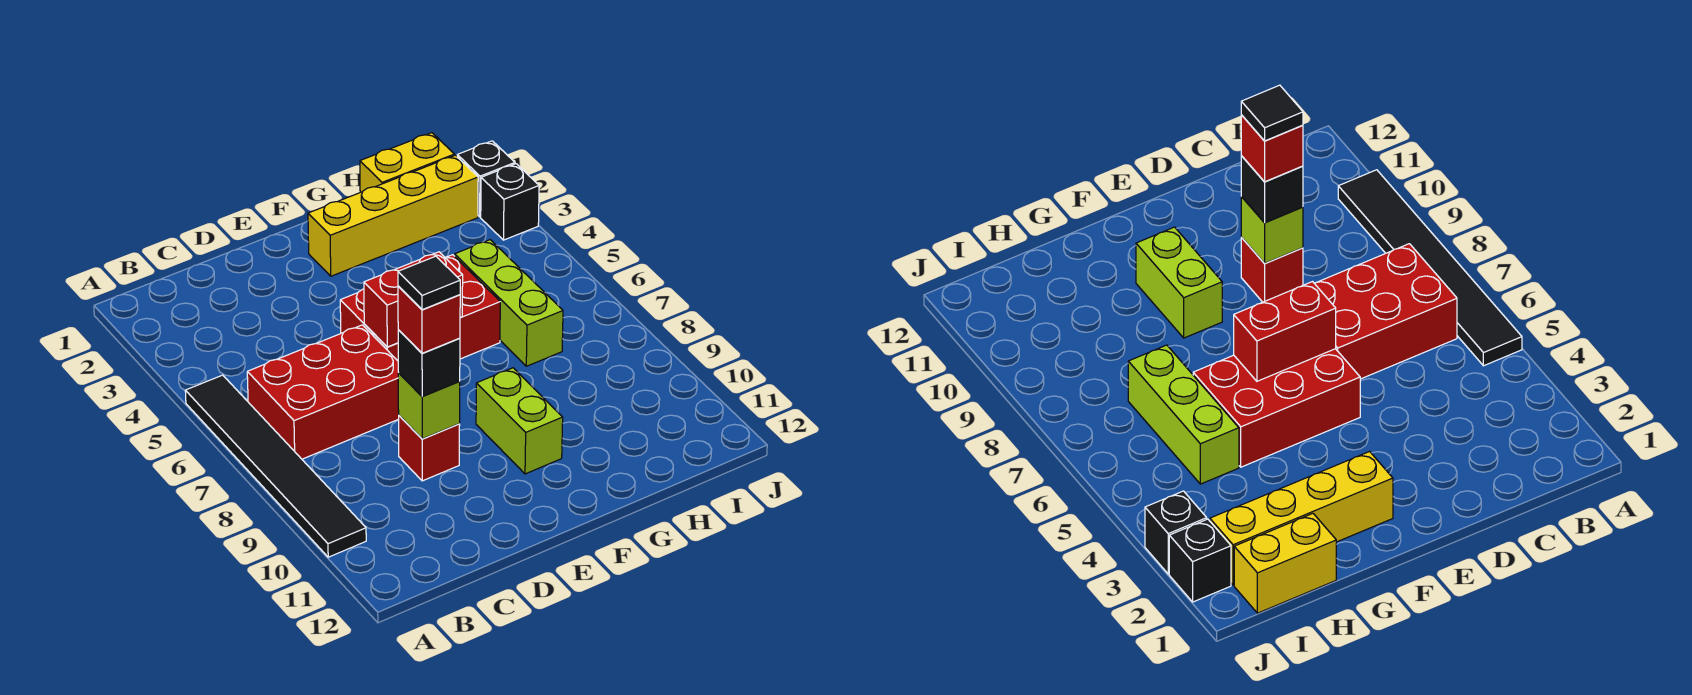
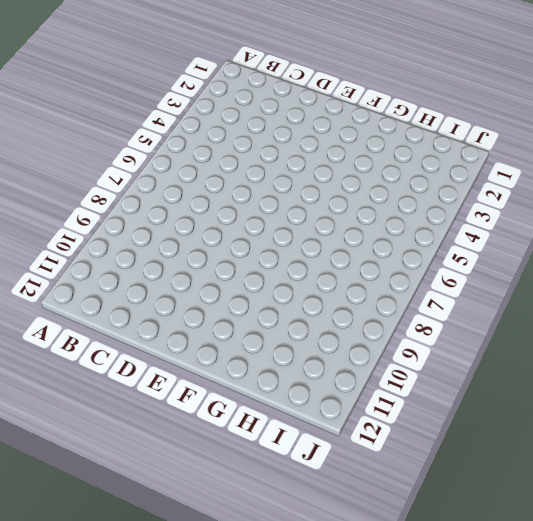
none -> black 1x6 tile [185,375,366,557]
none -> red 2x3 brick [247,325,399,459]
none -> red 1x1 brick [399,416,460,481]

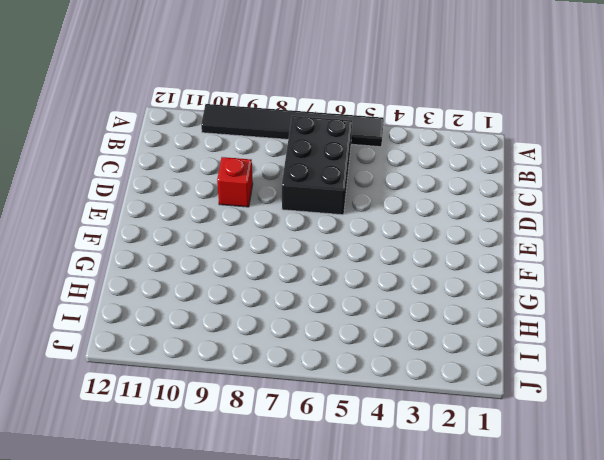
black 2x3 brick [282,116,352,215] -> red 2x3 brick [247,325,399,459]
none -> red 2x3 brick [340,255,500,361]
none -> yellow 1x4 brick [308,155,478,276]
none -> lime 1x2 brick [476,368,563,474]

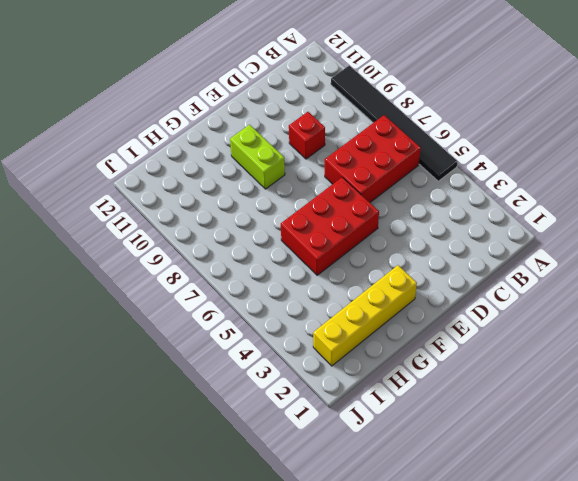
none -> yellow 1x2 brick [360,133,454,192]
none -> lime 1x3 brick [455,240,563,366]
none -> black 1x1 brick [457,141,515,217]

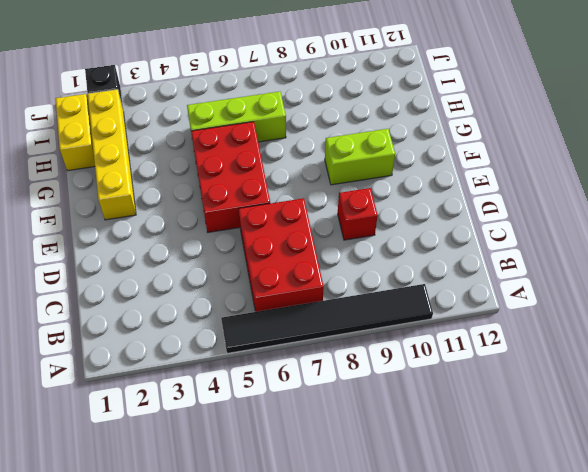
none -> black 1x1 brick [481,164,539,240]
none -> lime 1x1 brick [398,373,460,439]
none -> red 1x2 brick [364,252,463,347]

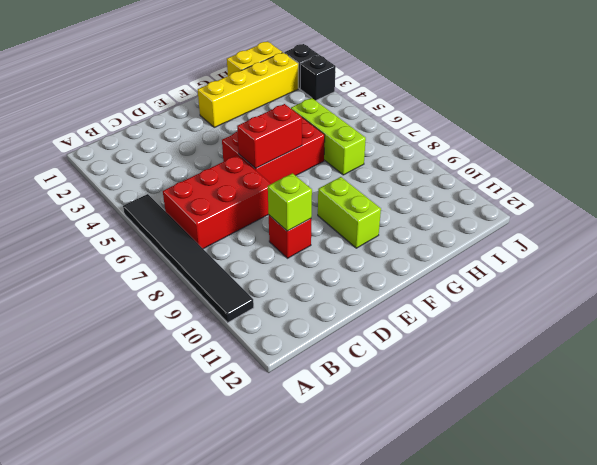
none -> black 1x1 brick [398,330,460,396]
none -> red 1x1 brick [398,286,460,353]
none -> black 1x1 tile [398,256,460,310]

